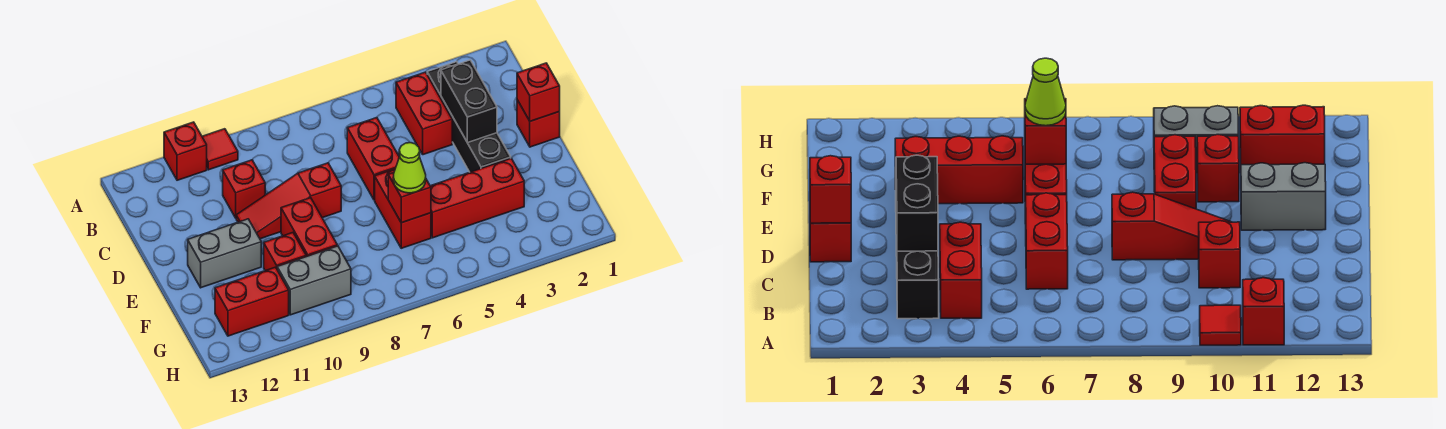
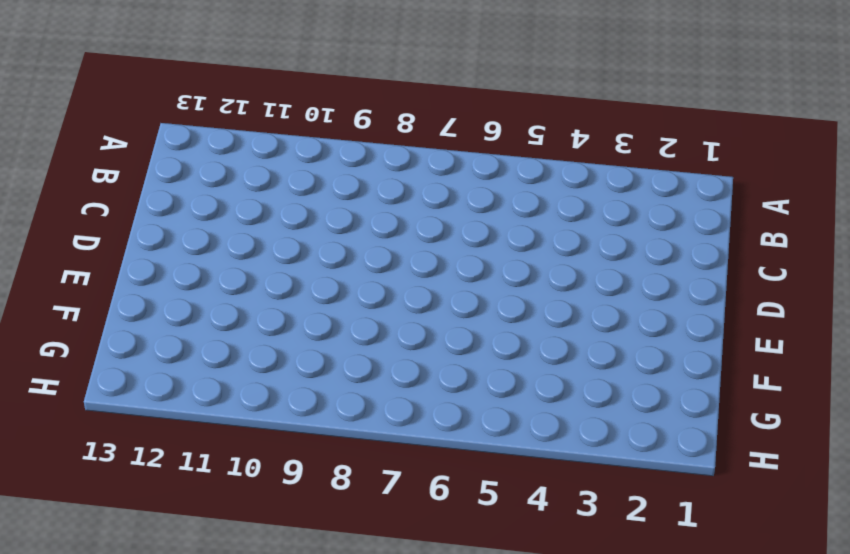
none -> red 1x1 tile [202,129,238,170]
none -> red 1x1 brick [164,122,207,180]
none -> black 1x4 brick [427,62,511,172]

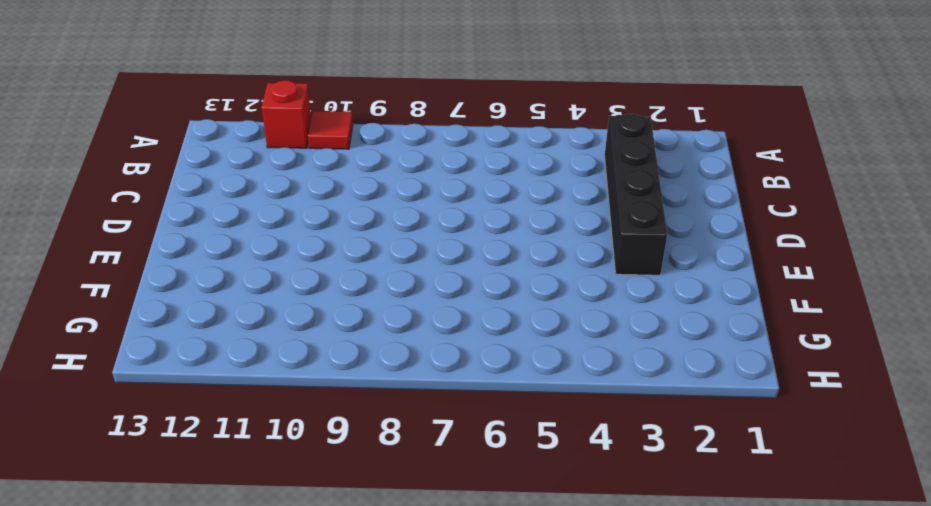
none -> red 1x2 brick [396,72,452,155]
none -> red 1x2 brick [347,118,399,200]
none -> red 1x1 brick [223,160,265,218]

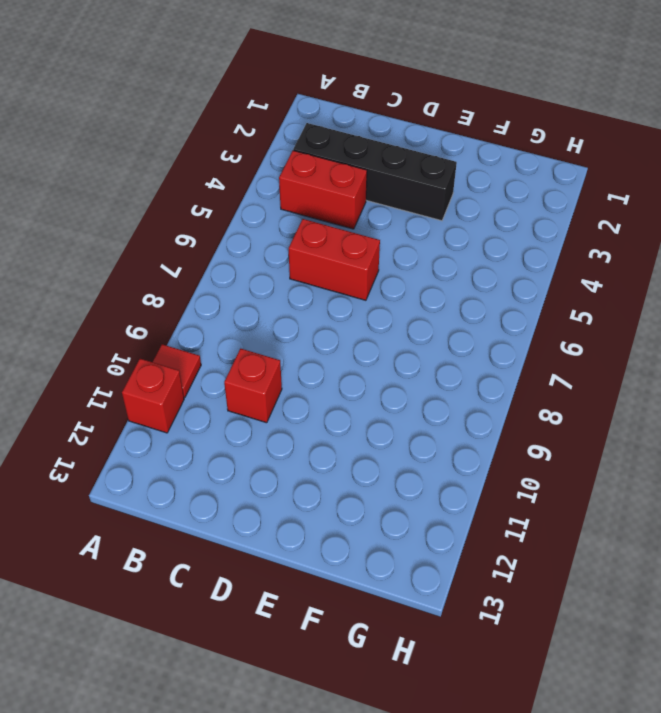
none -> red 1x1 brick [517,100,560,147]
none -> red 1x3 slope [236,163,341,239]
none -> red 1x2 brick [375,169,431,248]

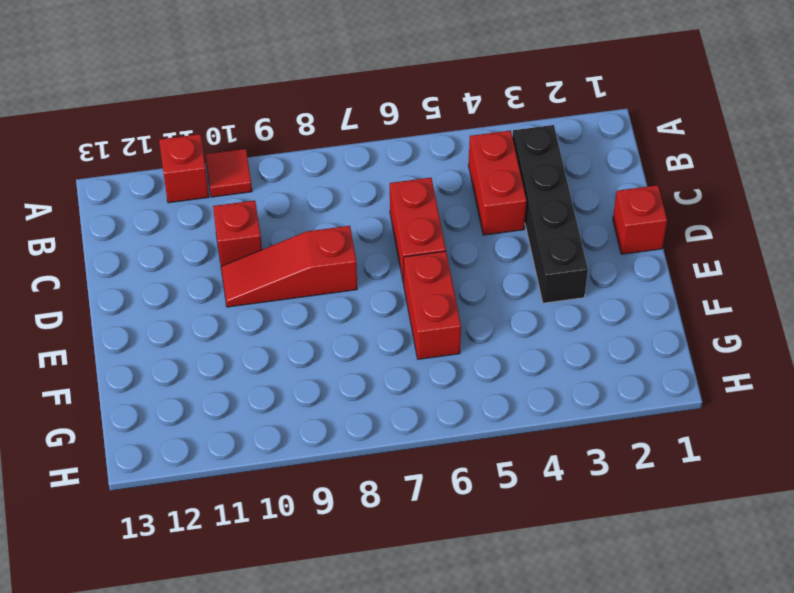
none -> red 1x2 brick [281,198,337,257]
none -> grey 1x2 brick [188,219,261,288]
none -> red 1x3 brick [431,158,524,238]

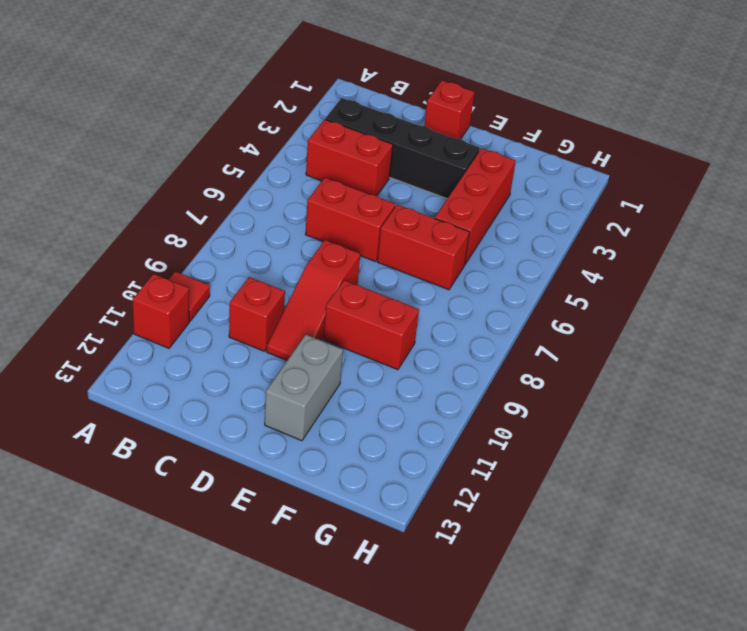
none -> red 1x1 brick [264,233,306,271]
none -> grey 1x2 brick [277,246,351,315]
none -> red 1x2 brick [215,267,289,336]

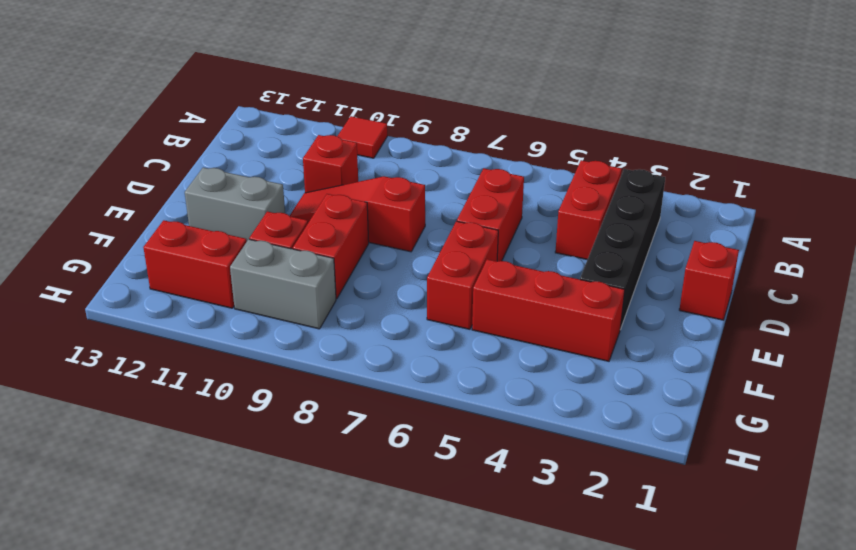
none -> red 1x1 brick [164,122,207,180]
none -> black 1x2 brick [441,60,497,143]
none -> red 1x1 brick [517,63,560,121]

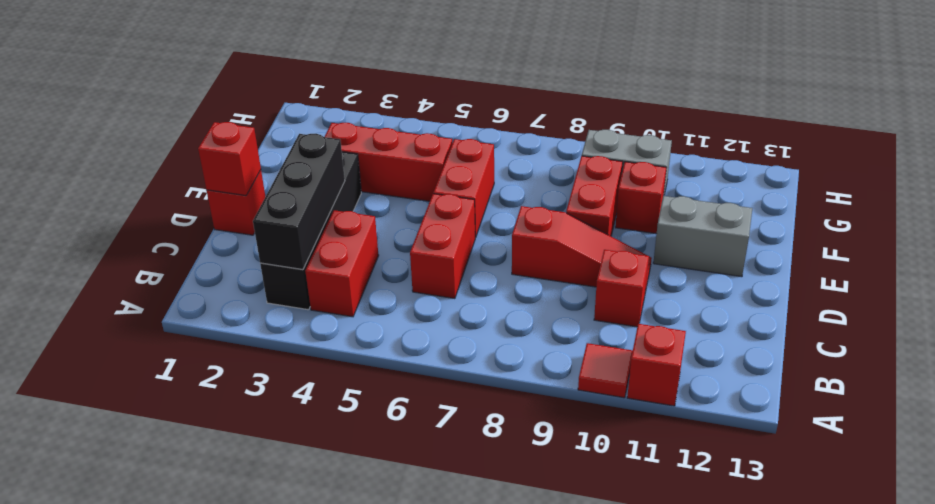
black 1x3 brick [253,134,345,270] -> black 1x2 brick [441,60,497,143]
none -> red 1x2 brick [215,267,289,336]
none -> red 1x1 brick [388,173,431,223]
none -> lime 1x1 cone [393,143,426,193]

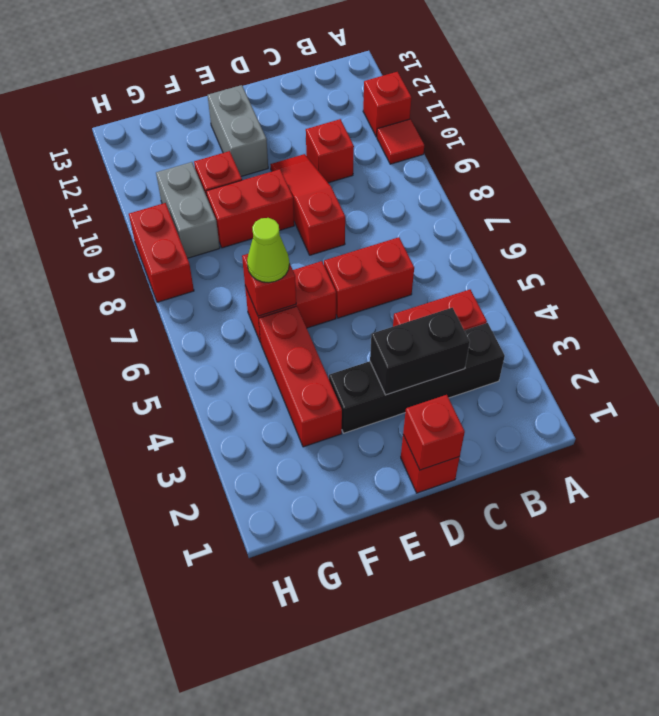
red 1x2 brick [129,203,194,302] -> red 1x2 brick moved to [215,267,289,336]

